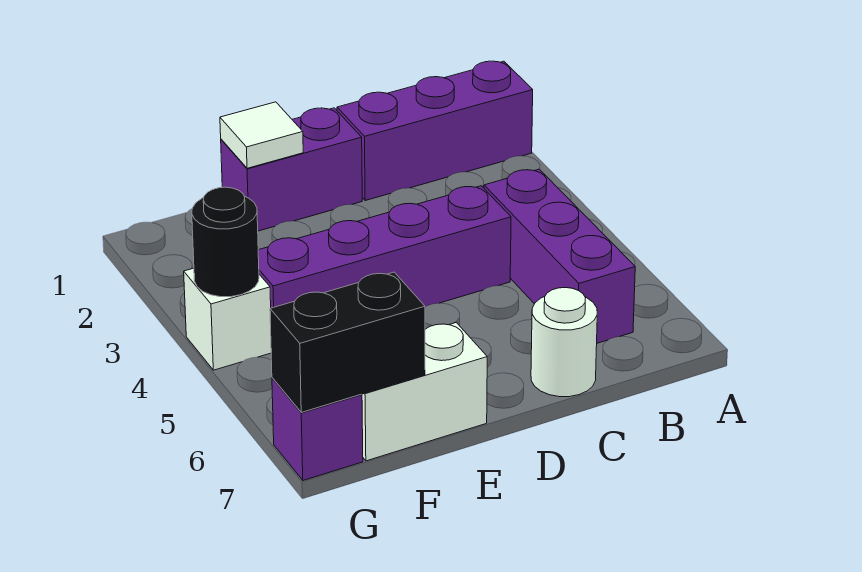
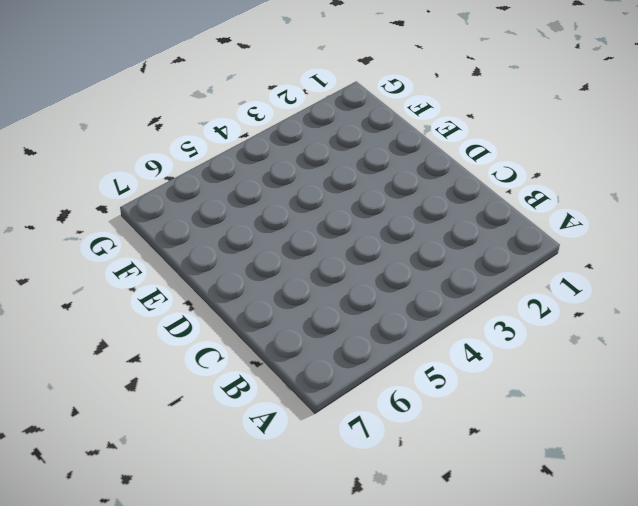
none -> purple 1x3 brick [337,61,533,200]
none -> purple 1x3 brick [484,169,635,343]

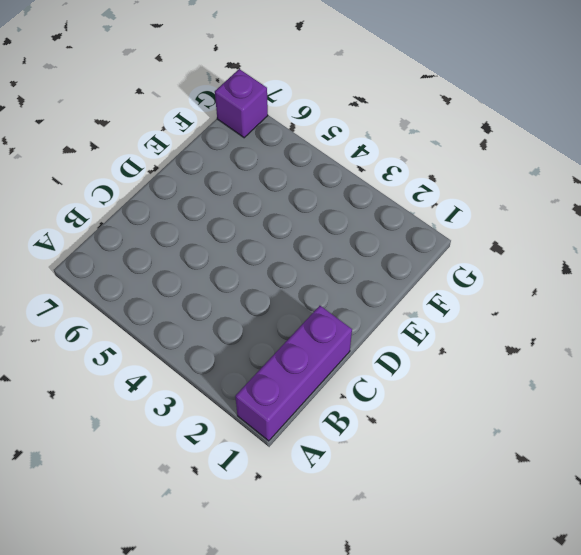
none -> purple 1x3 brick [484,169,635,343]
none -> purple 1x4 brick [258,186,511,308]

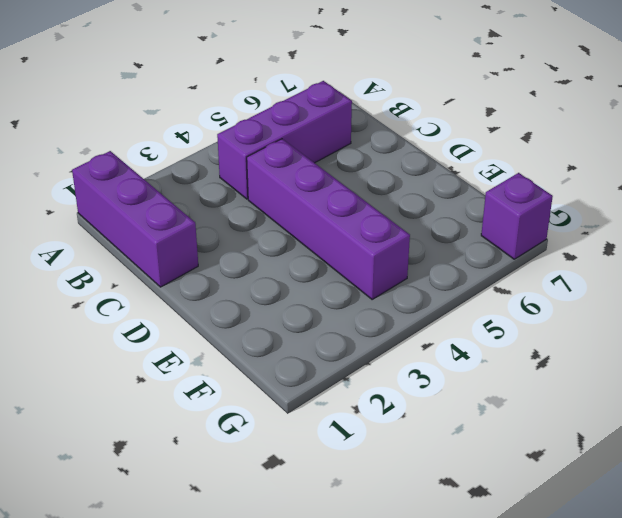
none -> white 1x1 round brick [531,288,597,397]
none -> purple 1x2 brick [221,108,362,231]

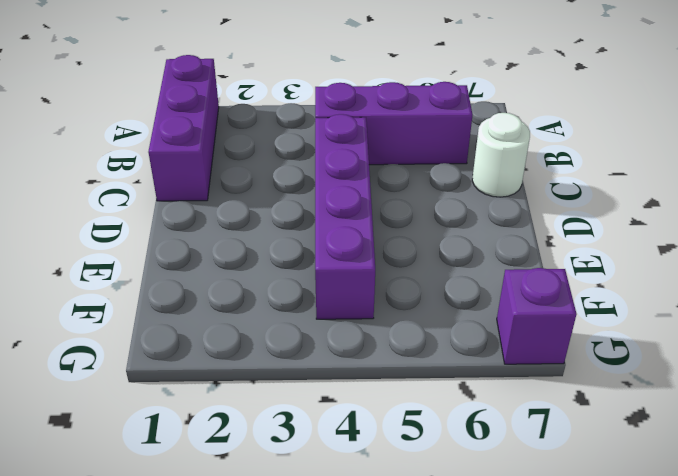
none -> purple 1x2 brick [221,108,362,231]
none -> white 1x2 brick [362,323,487,461]

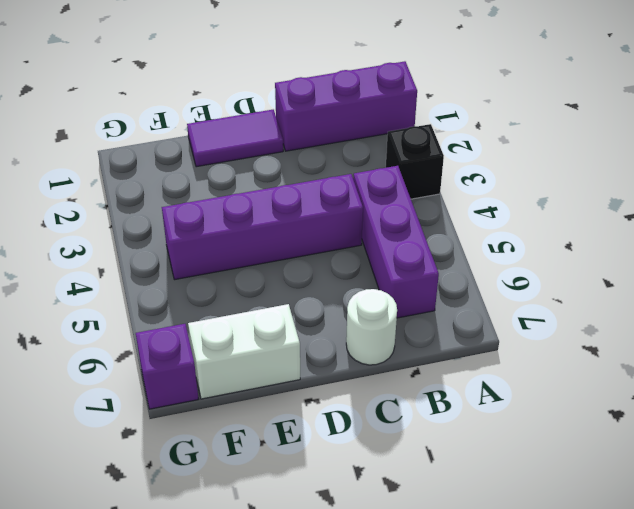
black 1x1 brick [386,124,444,199] -> none
purple 1x2 tile [187,110,283,167] -> purple 1x2 brick [221,108,362,231]
none -> white 1x1 brick [184,268,271,370]
none -> white 1x1 tile [220,102,303,168]

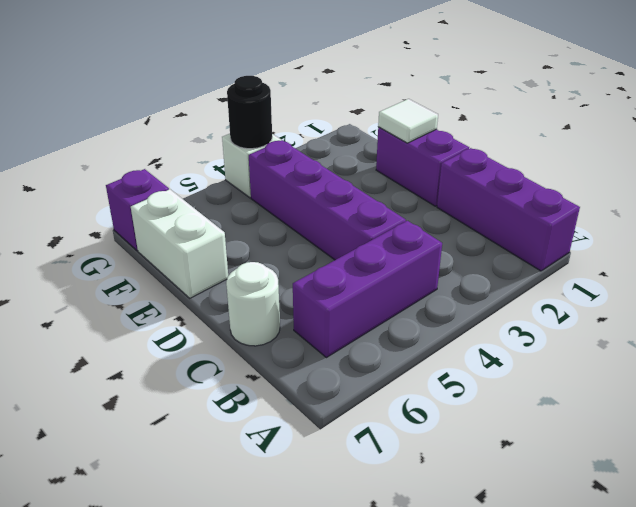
none -> black 1x2 brick [270,272,425,412]

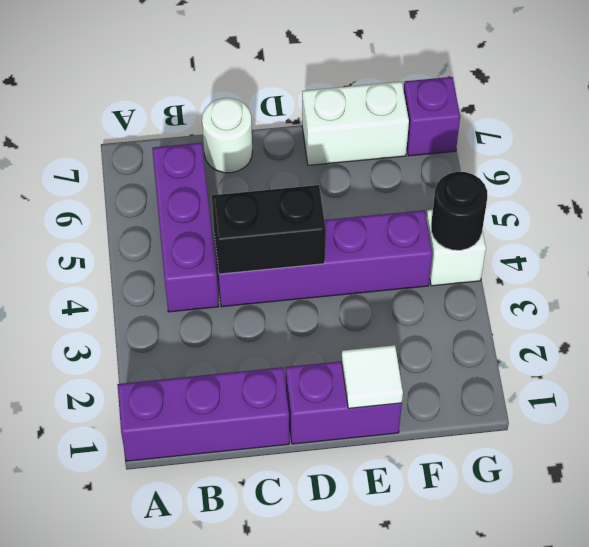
black 1x2 brick [212,185,326,274] -> black 1x2 brick moved to [270,272,425,412]

